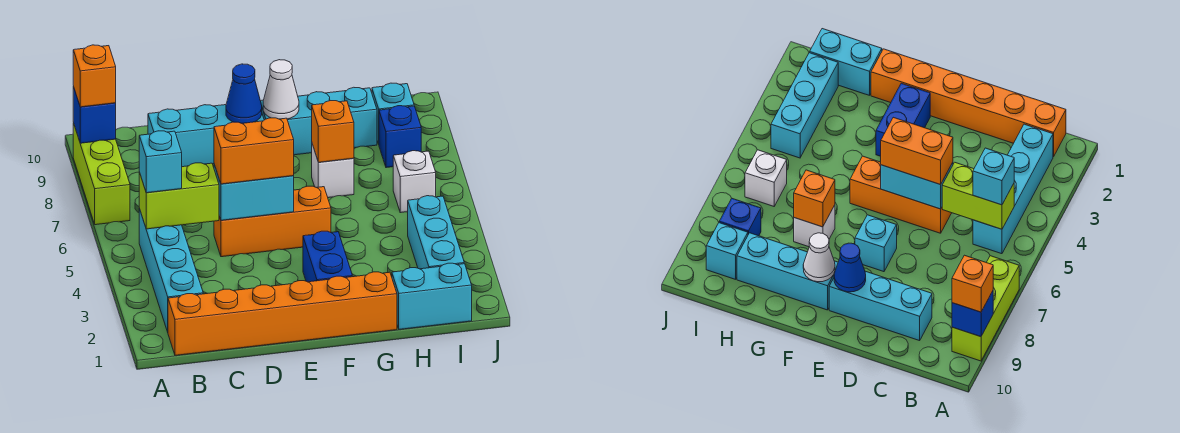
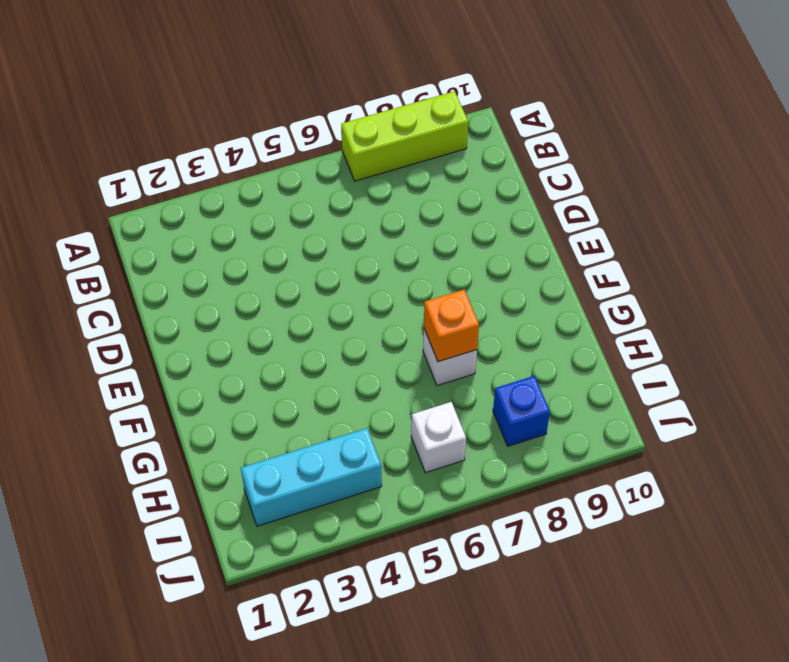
none -> orange 1x6 brick [168,272,397,355]
none -> cyan 1x4 brick [139,209,203,332]
none -> cyan 1x3 brick [148,105,264,167]

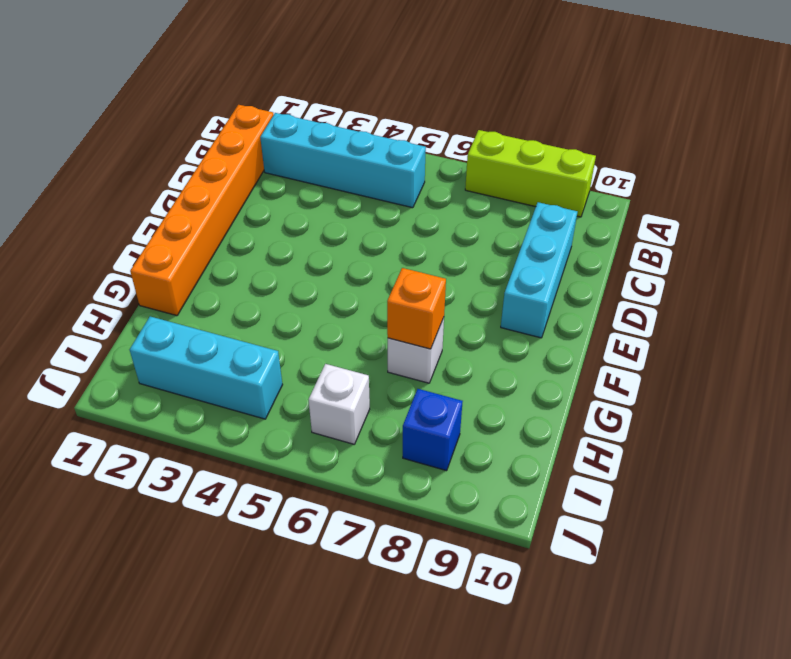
none -> orange 1x3 brick [214,186,331,257]
none -> cyan 1x1 brick [855,215,897,272]
none -> blue 1x2 brick [303,231,352,282]

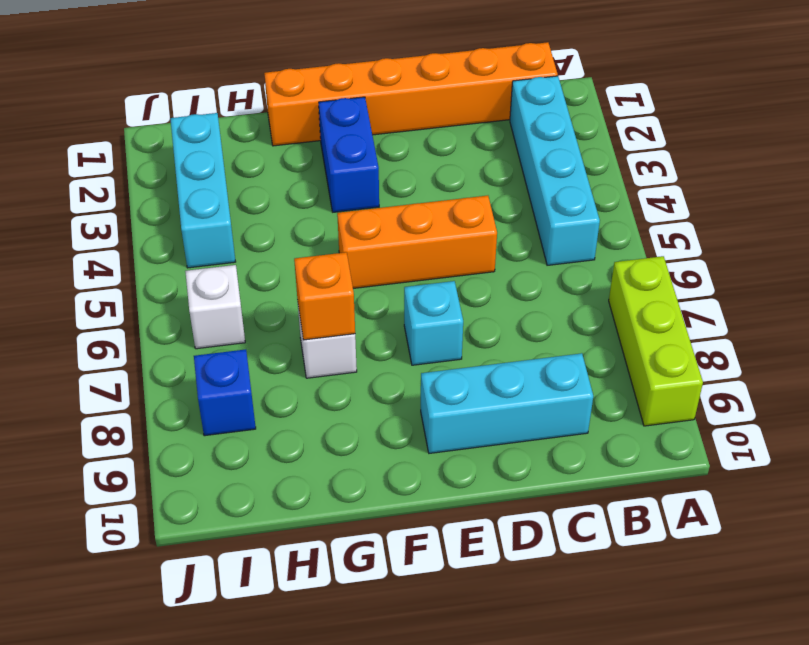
none -> cyan 1x3 brick [261,87,377,155]
none -> cyan 1x2 brick [392,263,472,329]
none -> cyan 1x1 brick [372,83,414,144]

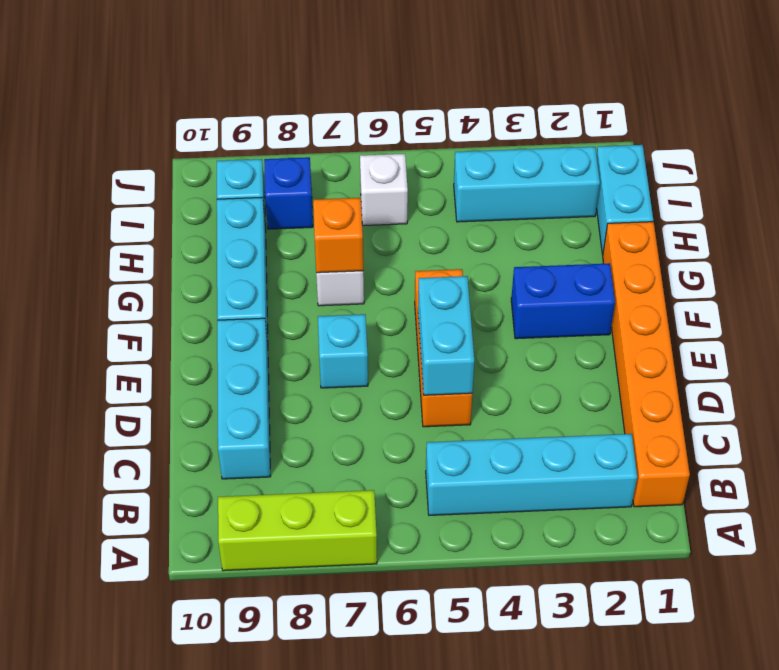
none -> blue 1x1 brick [73,86,116,143]
none -> lime 1x2 brick [139,163,219,229]
none -> blue 1x1 cone [226,64,262,123]

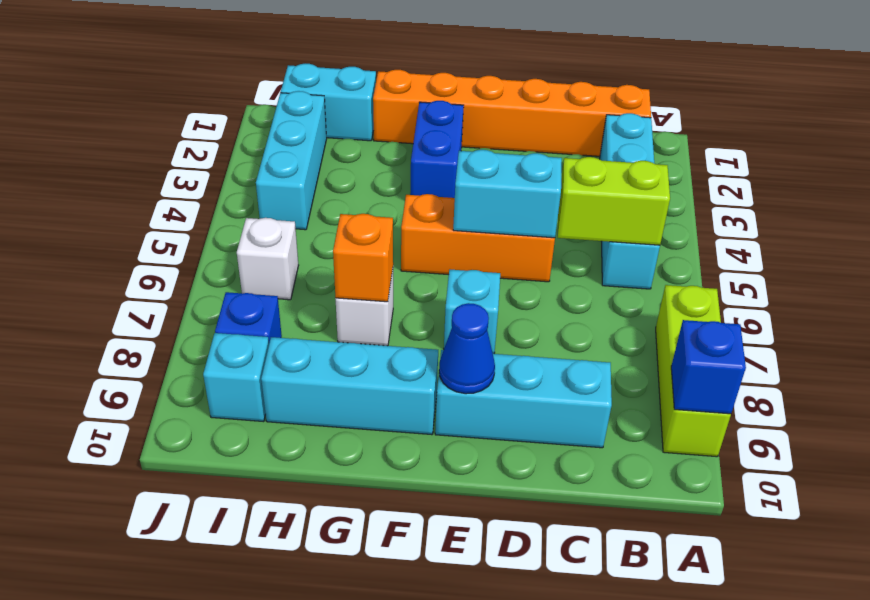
none -> white 1x1 cone [263,60,299,119]
none -> orange 1x1 brick [73,45,116,107]
none -> cyan 1x1 brick [139,131,182,193]

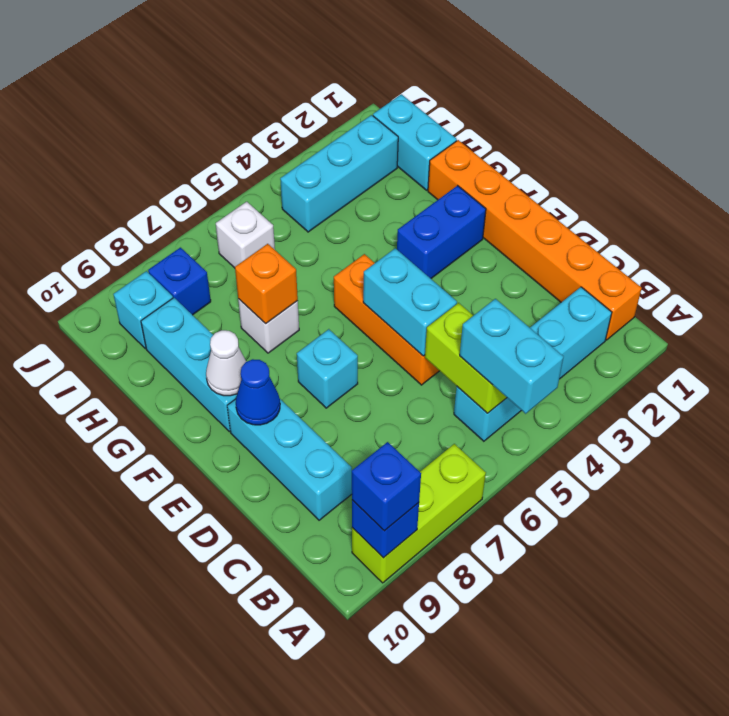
cyan 1x2 brick [460,299,564,414] -> cyan 1x1 brick [139,131,182,193]
blue 1x1 brick [352,442,421,531] -> orange 1x1 brick [73,45,116,107]
none -> orange 1x2 brick [214,118,294,184]

